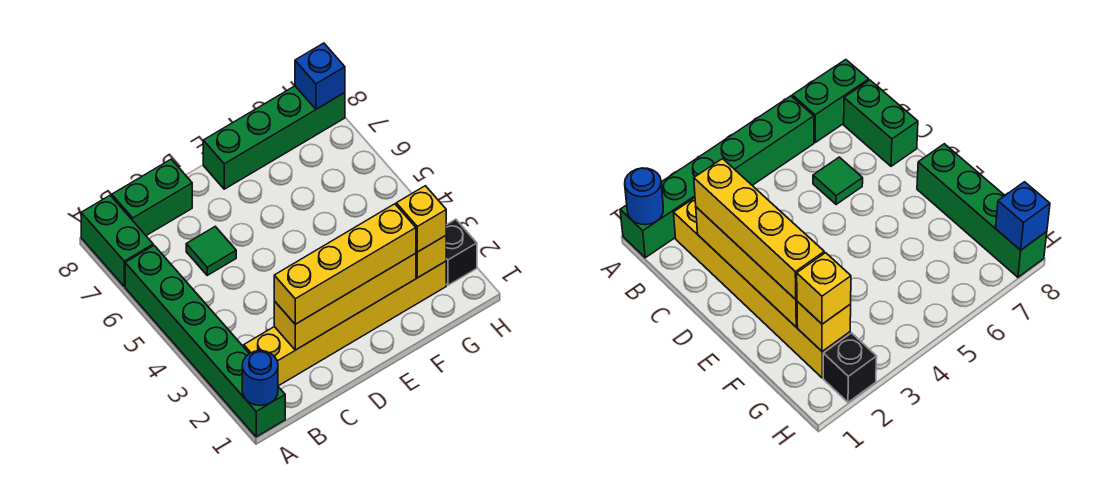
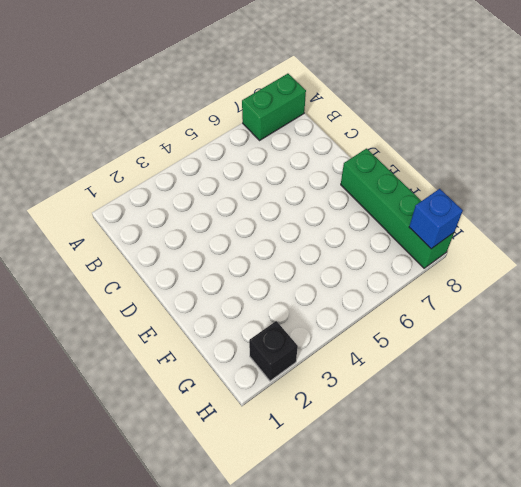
none -> green 1x6 brick [125,246,285,437]
none -> yellow 1x6 brick [244,261,446,386]
none -> green 1x2 brick [112,159,192,235]

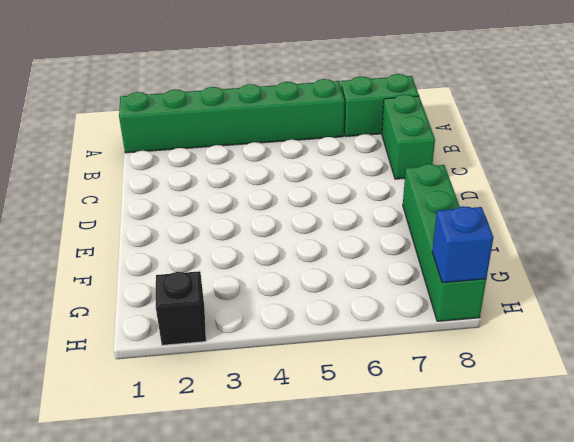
none -> yellow 1x6 brick [244,261,446,386]
none -> green 1x1 tile [186,227,236,275]
none -> blue 1x1 round brick [242,351,278,406]

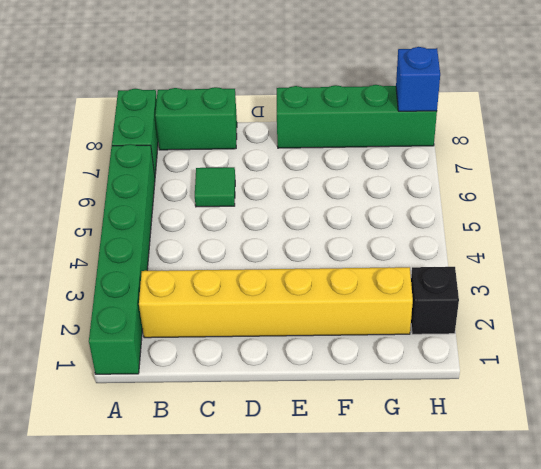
none -> blue 1x1 round brick [242,351,278,406]
none -> yellow 1x4 brick [274,253,416,350]
none -> yellow 1x1 brick [416,236,446,278]

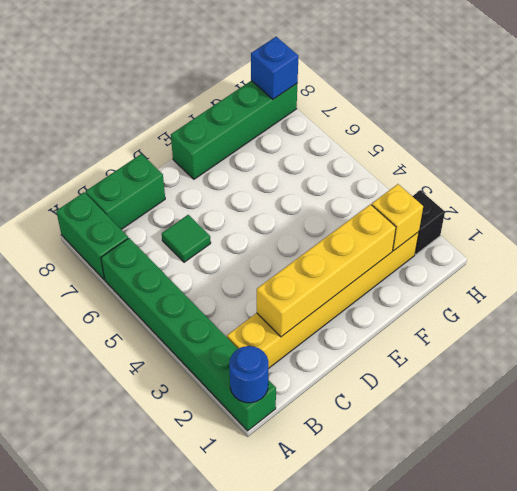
none -> yellow 1x4 brick [274,204,416,324]
none -> yellow 1x1 brick [396,186,446,252]

